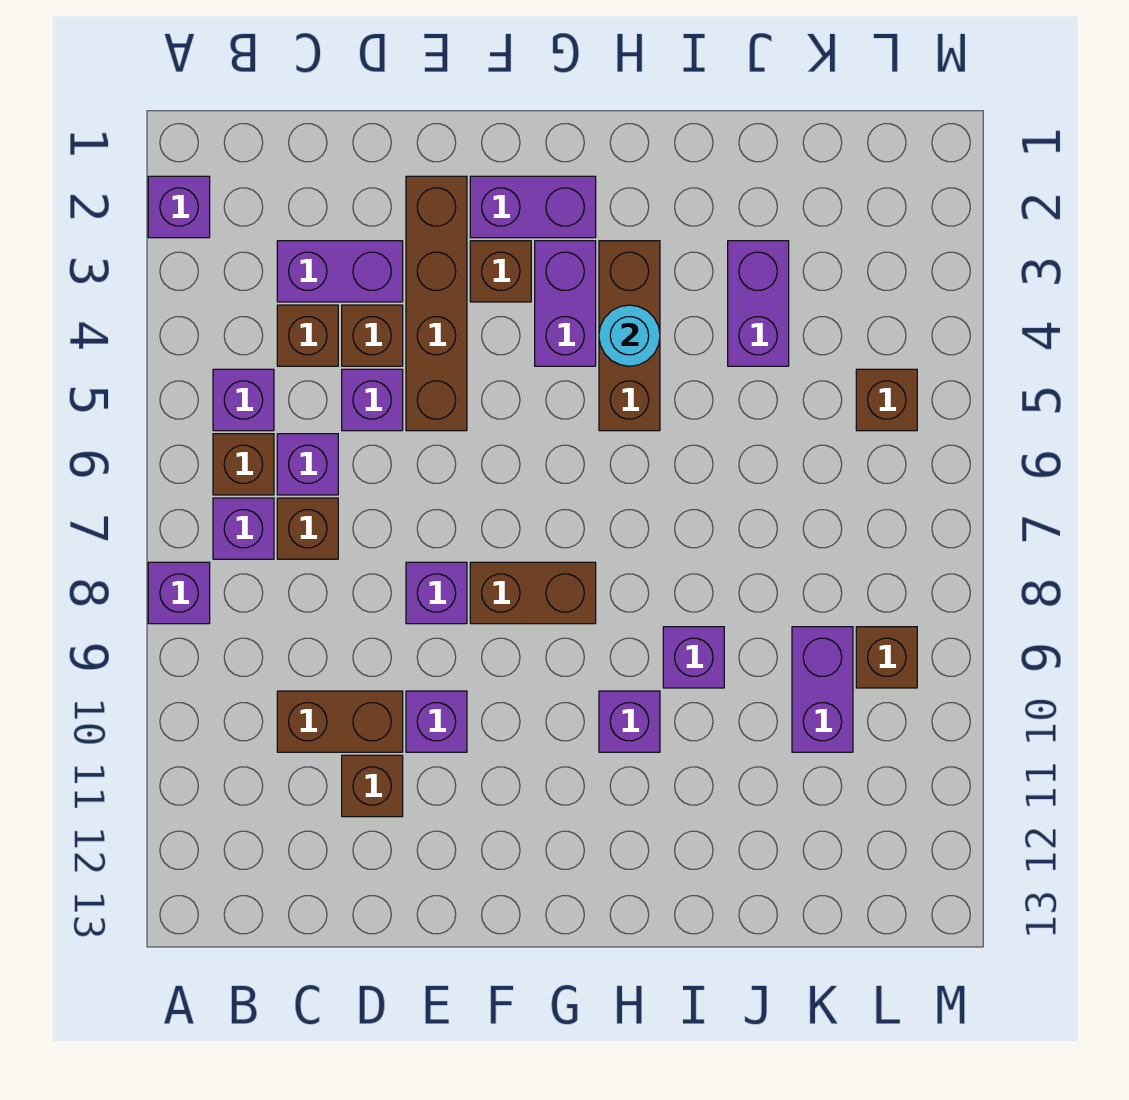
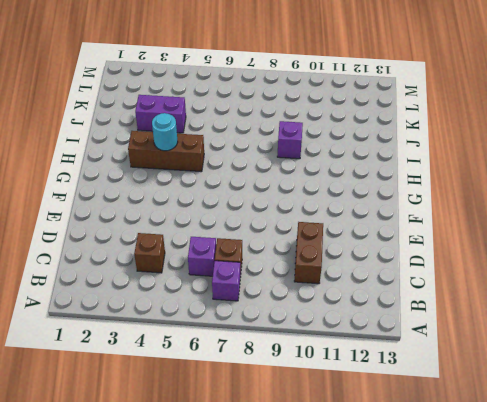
none -> purple 1x1 brick [148,176,210,238]
none -> purple 1x1 brick [148,562,210,624]
none -> purple 1x1 brick [213,369,274,431]

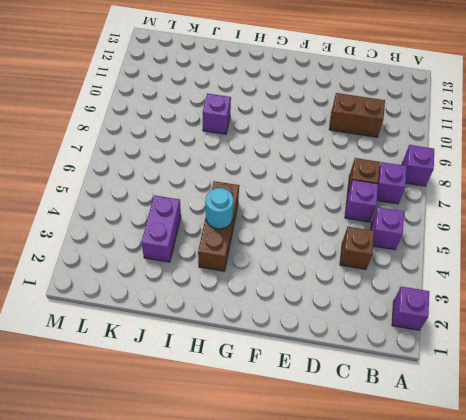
none -> brown 1x1 brick [213,434,274,495]
none -> purple 1x2 brick [277,241,403,302]
none -> brown 1x1 brick [342,305,403,366]

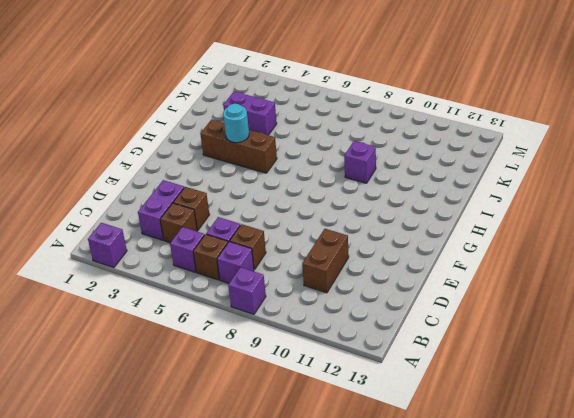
none -> purple 1x1 brick [342,369,403,431]
none -> brown 1x1 brick [342,755,403,817]
none -> brown 1x4 brick [406,176,467,431]

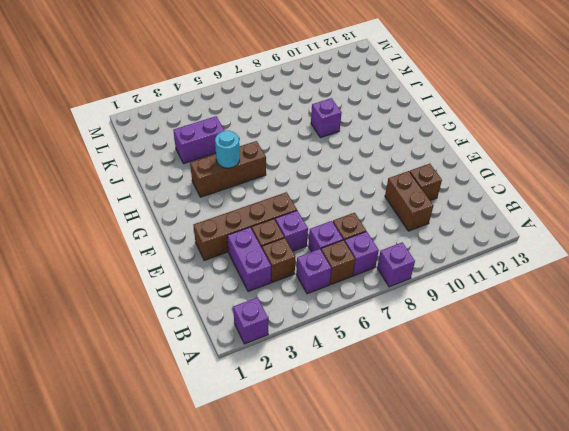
none -> purple 1x1 brick [406,562,467,624]
none -> purple 1x1 brick [406,691,467,752]
none -> purple 1x2 brick [470,176,596,238]

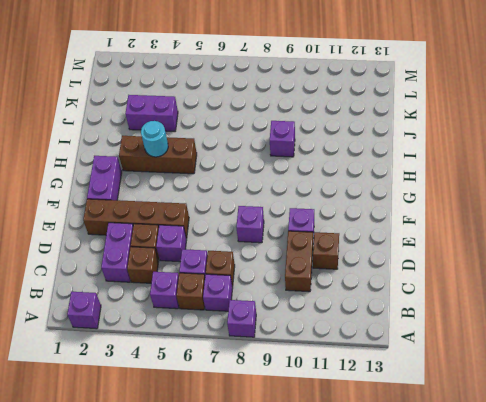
none -> brown 1x1 brick [470,241,531,302]
none -> brown 1x2 brick [470,562,596,624]
none -> purple 1x2 brick [535,241,596,366]

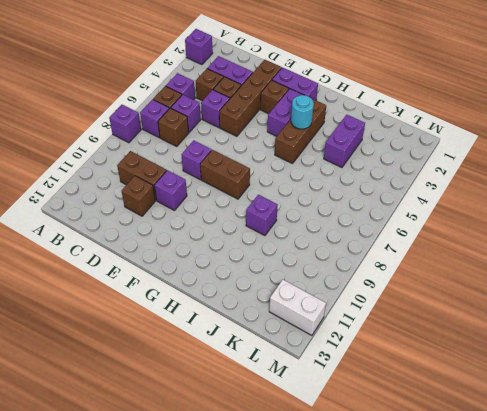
white 1x2 brick [269,280,326,336] -> none
none -> purple 1x1 brick [599,691,660,752]
none -> purple 1x2 brick [792,627,853,752]
none -> brown 1x1 brick [856,369,917,431]

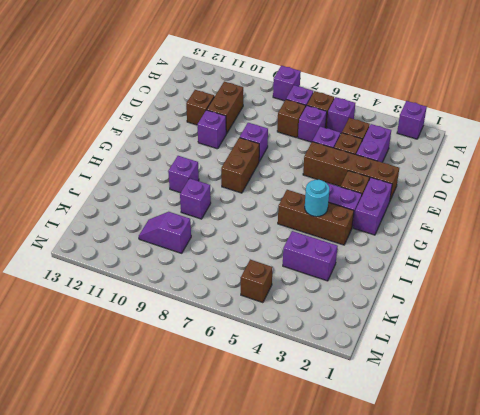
purple 1x2 slope [139,212,191,253] -> purple 1x2 brick [792,627,853,752]
none -> brown 1x1 brick [856,627,917,688]

